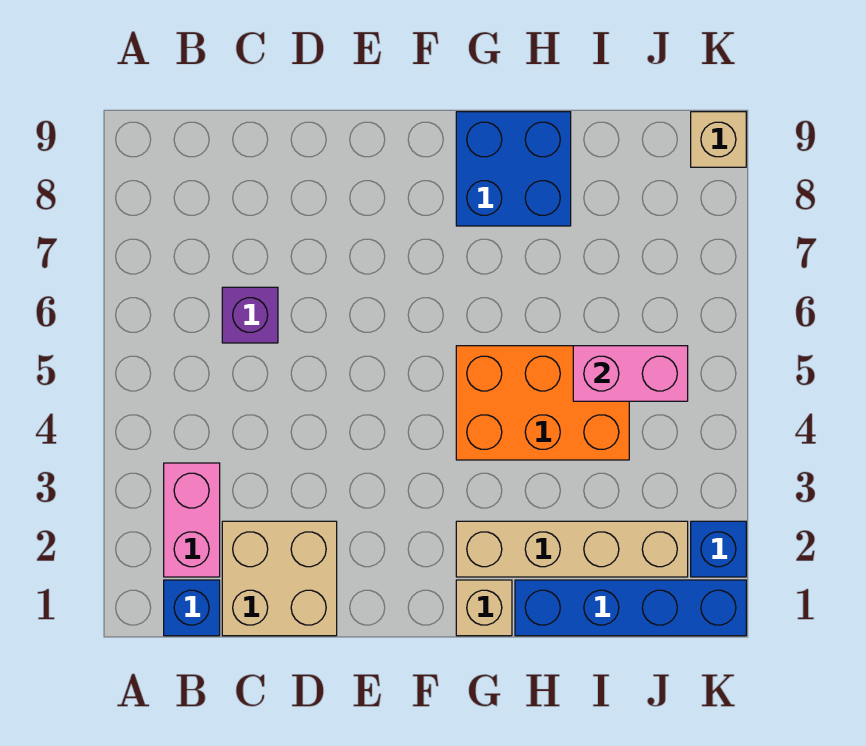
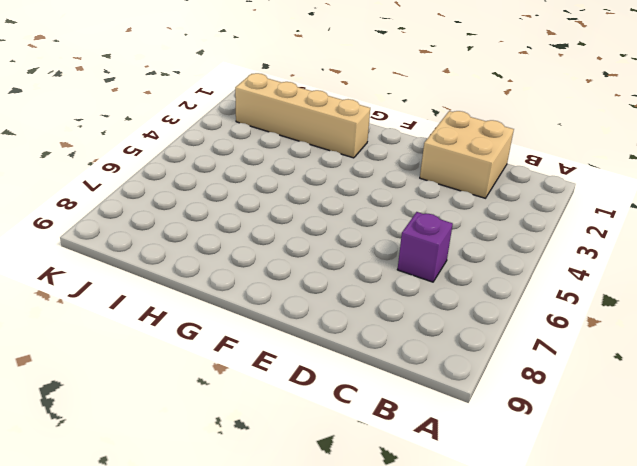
none -> blue 1x1 brick [164,580,220,636]
none -> pink 1x2 brick [164,463,220,577]
none -> tan 1x1 brick [456,580,512,636]

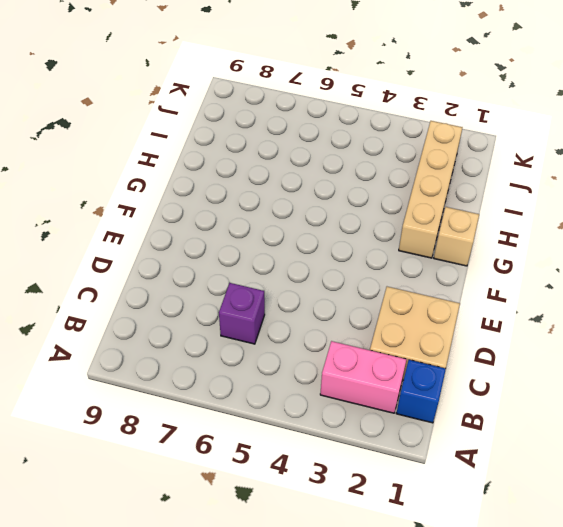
none -> orange 2x3 brick [456,346,629,460]
none -> blue 2x2 brick [456,112,571,226]
none -> blue 1x4 brick [515,580,746,636]

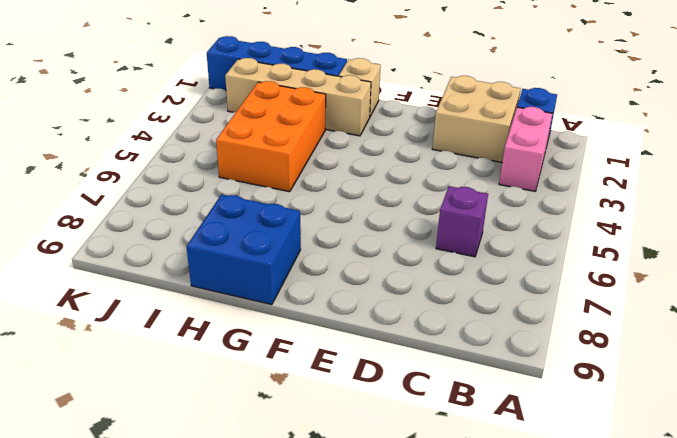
orange 2x3 brick [216,81,326,192] -> orange 2x3 brick turned to [456,346,629,460]
none -> blue 1x1 brick [691,521,746,577]
none -> tan 1x1 brick [691,112,746,167]
none -> pink 1x2 brick [573,346,688,401]

